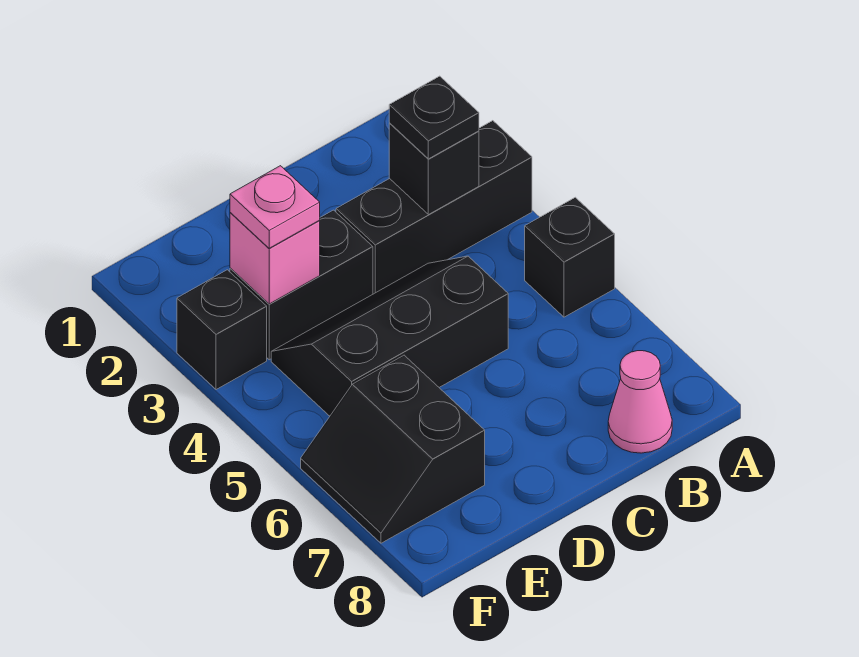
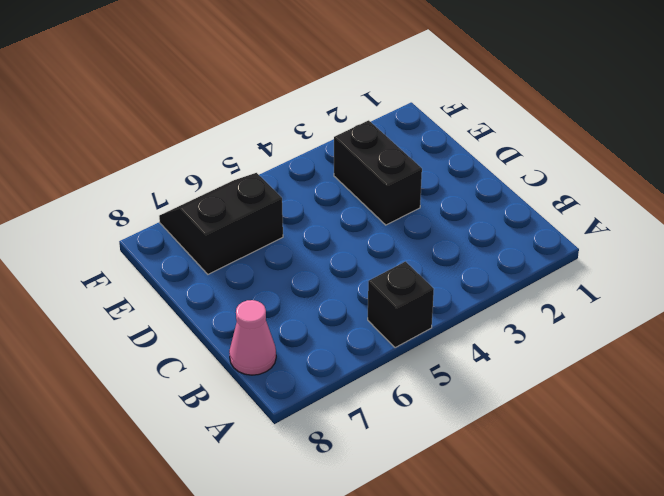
none -> black 1x3 brick [336,121,532,294]
none -> black 2x3 slope [271,256,508,416]

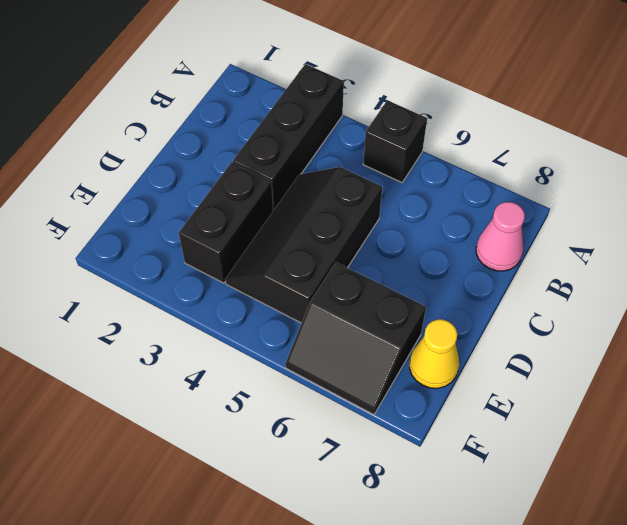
yellow 1x1 cone [410,319,459,388] -> none
none -> black 1x1 brick [177,270,267,390]
none -> black 1x1 brick [389,123,479,215]

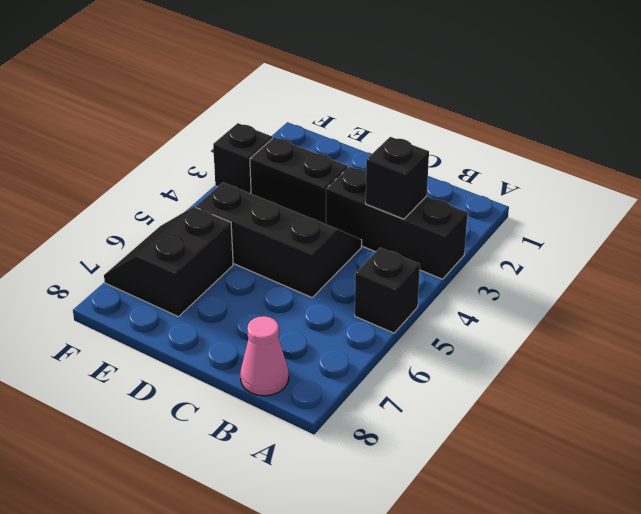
none -> pink 1x1 brick [230,213,320,304]
none -> black 1x1 plate [389,76,479,159]

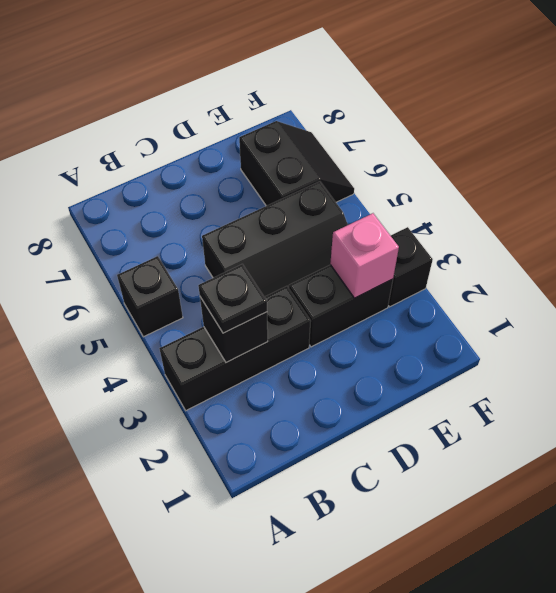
none -> pink 1x1 cone [608,351,672,453]
none -> pink 1x1 plate [230,166,320,248]

